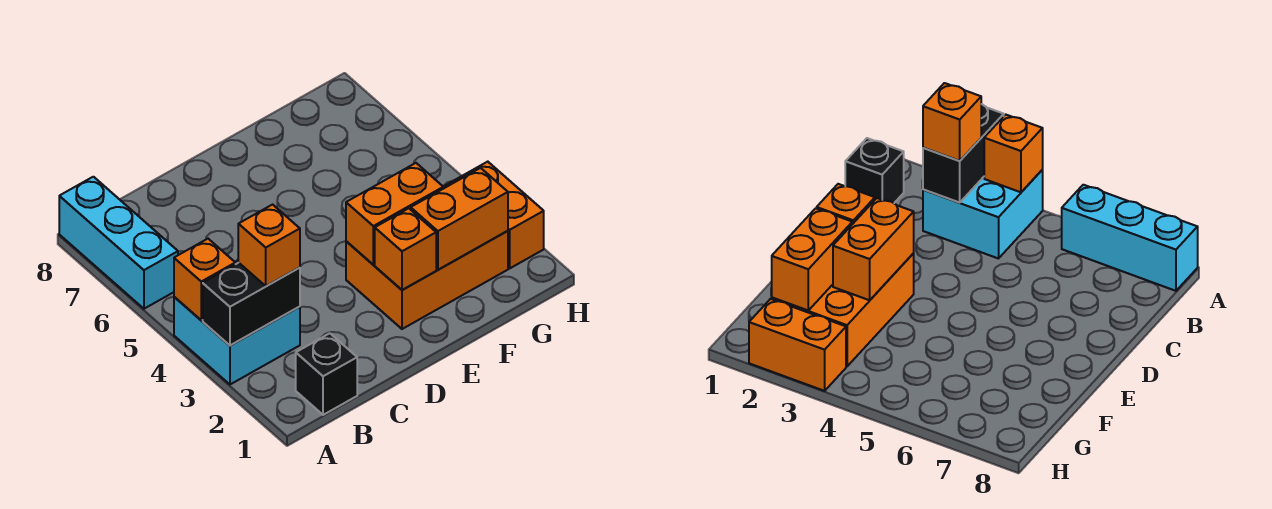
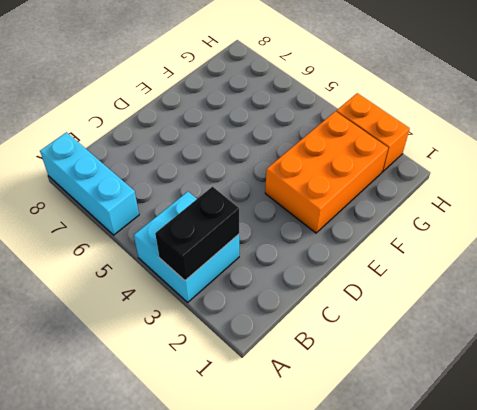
none -> black 1x1 brick [296,333,357,415]
none -> orange 1x1 brick [174,239,235,320]

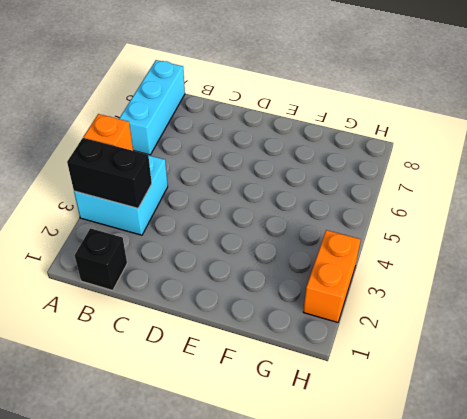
none -> orange 2x3 brick [346,182,508,329]
none -> orange 1x1 brick [375,208,436,290]

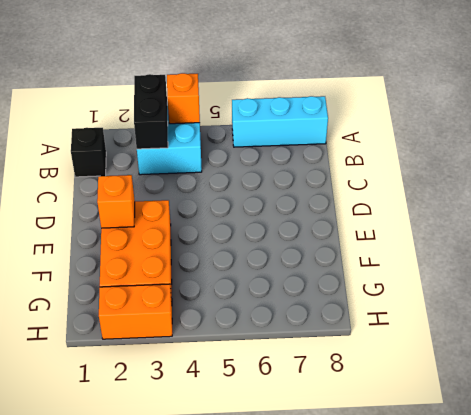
none -> orange 1x2 brick [346,163,443,265]
none -> orange 1x2 brick [411,168,508,270]

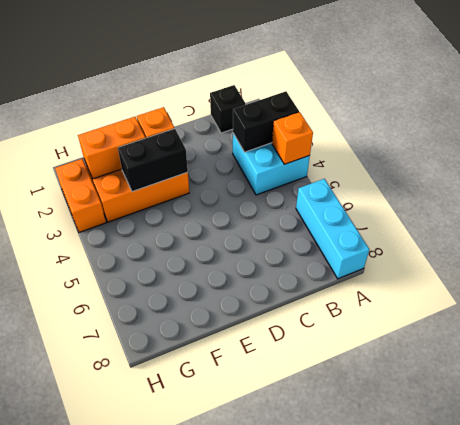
black 1x2 brick [118,129,188,192] -> orange 1x2 brick [346,163,443,265]
none -> orange 1x1 brick [238,205,300,286]

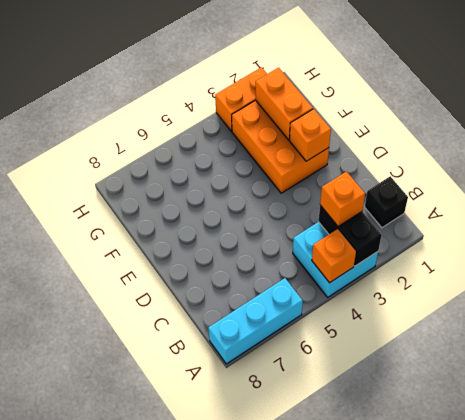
none -> orange 1x2 brick [346,163,443,265]

